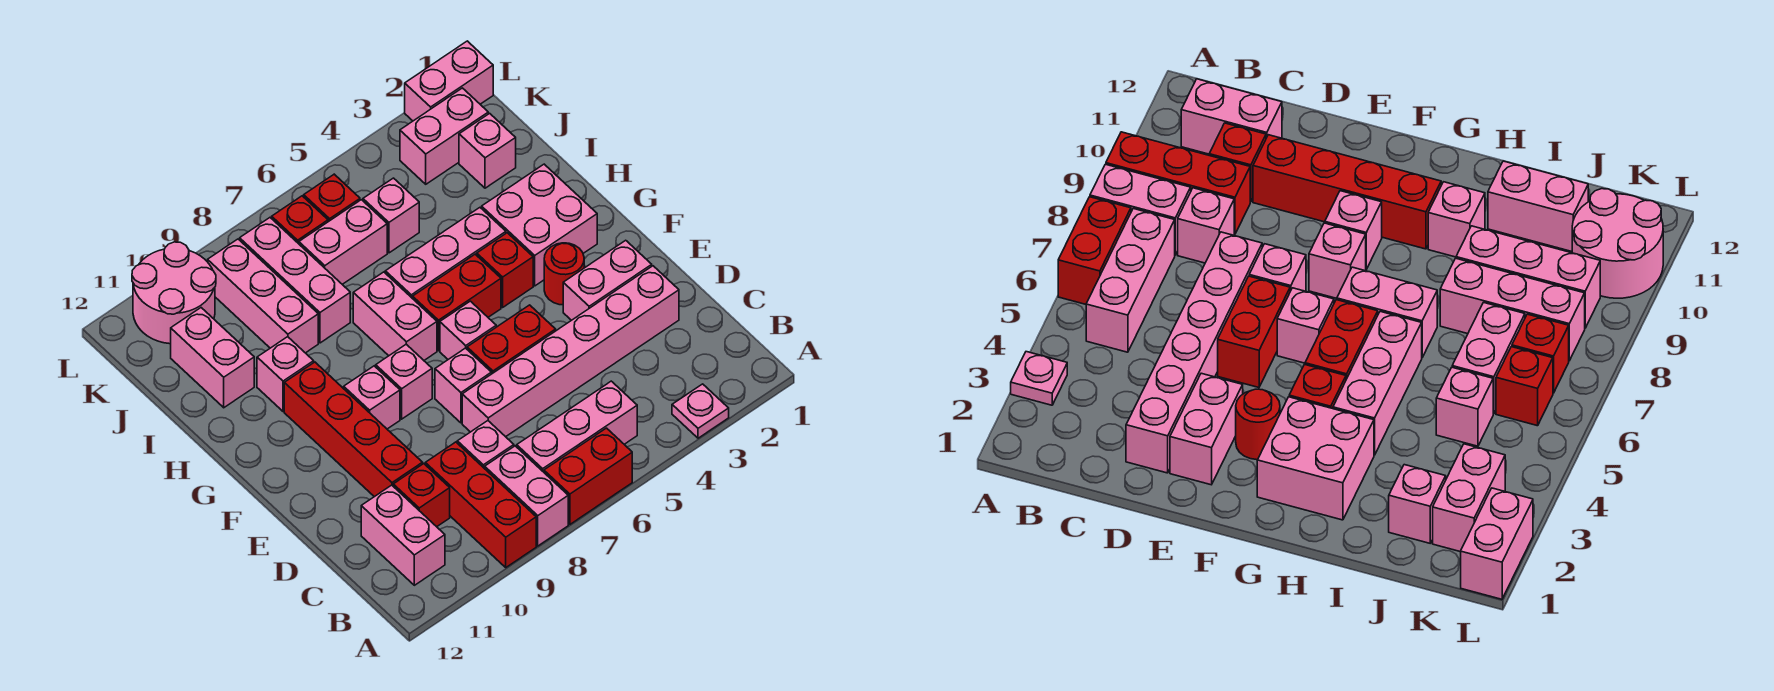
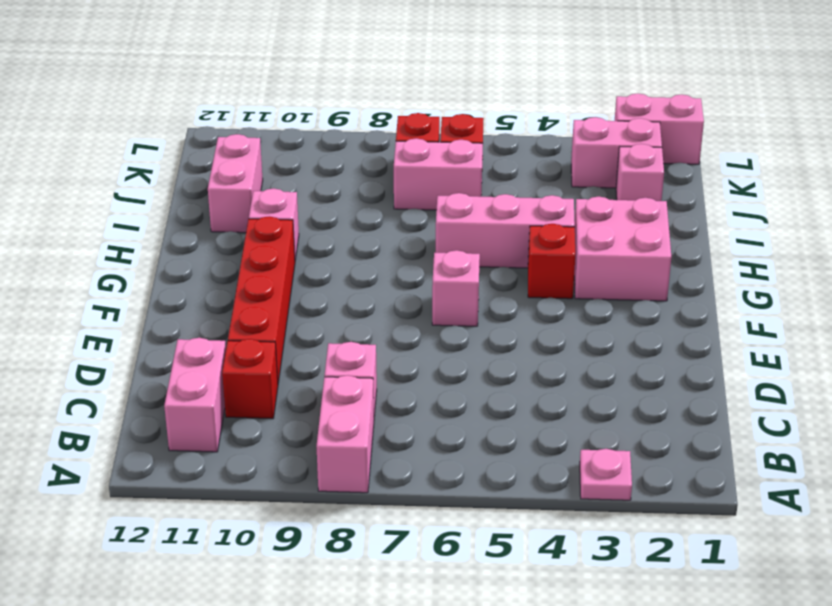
none -> red 1x2 brick [544,428,632,524]
none -> red 1x3 brick [425,442,536,567]
none -> pink 1x3 brick [517,381,637,472]
none -> pink 1x6 brick [462,266,679,437]

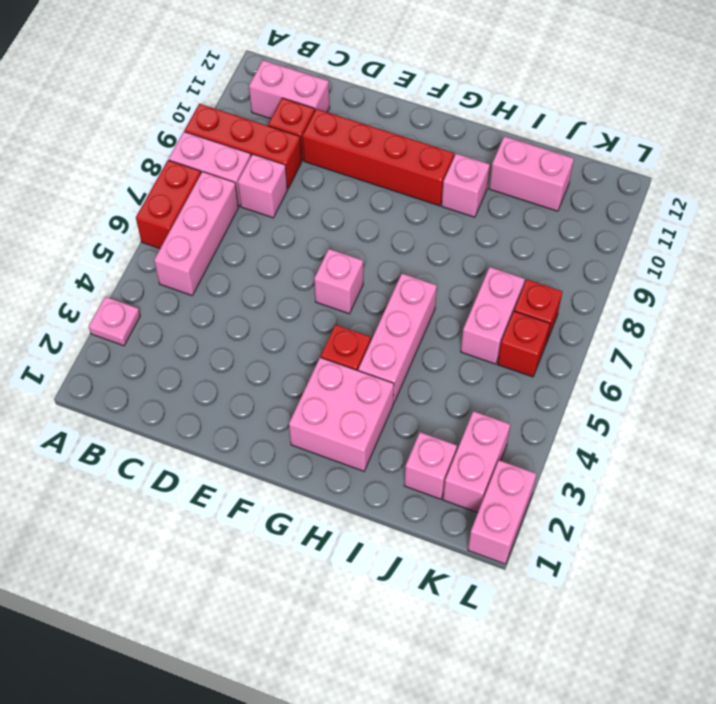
none -> pink 1x6 brick [462,266,679,437]
none -> pink 1x2 brick [563,240,652,320]
none -> red 1x2 brick [467,305,556,374]
none -> pink 1x1 brick [435,348,491,423]

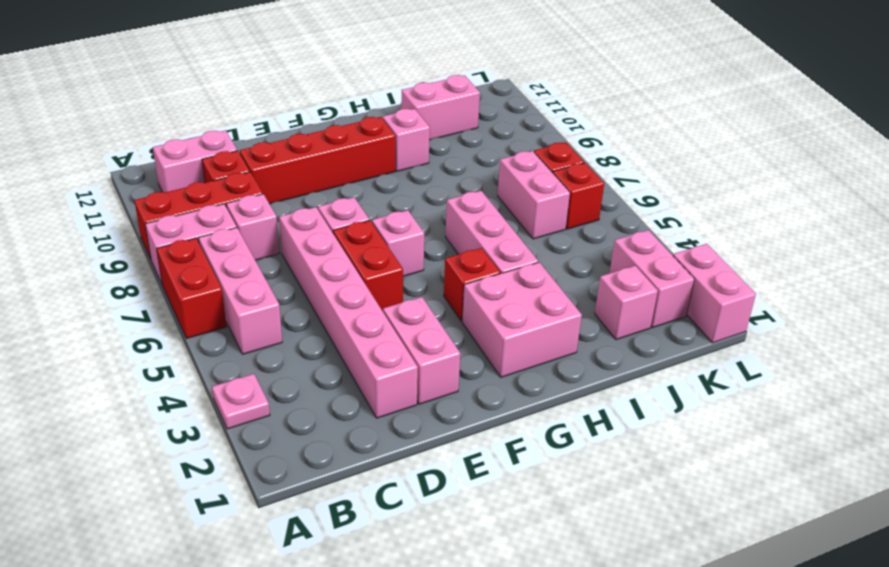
none -> red 1x1 round brick [544,243,584,305]
none -> pink 1x1 brick [376,344,432,419]
none -> pink 1x1 brick [344,366,400,429]
none -> red 1x2 brick [413,254,501,351]

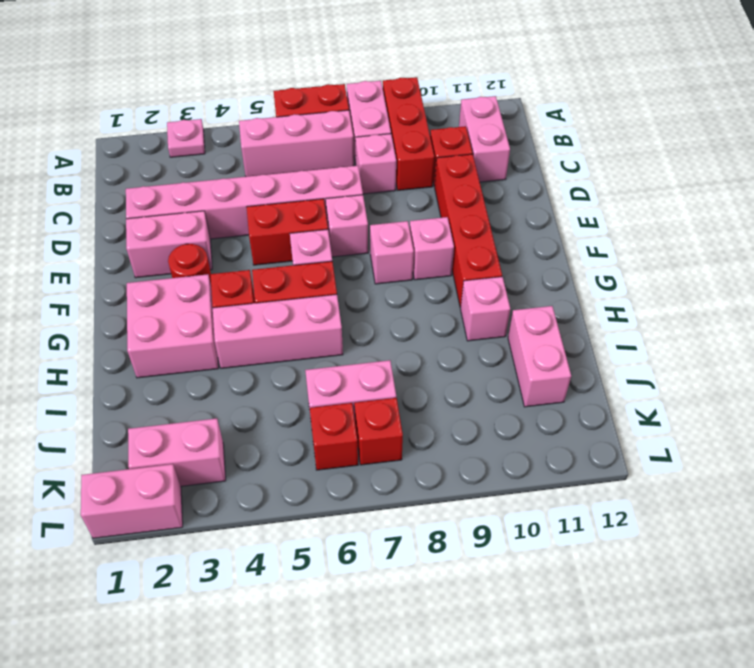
none -> pink 1x2 brick [353,272,437,360]
none -> pink 1x3 brick [240,218,350,343]
none -> pink 1x3 brick [208,239,318,353]
none -> pink 1x1 brick [459,113,516,188]

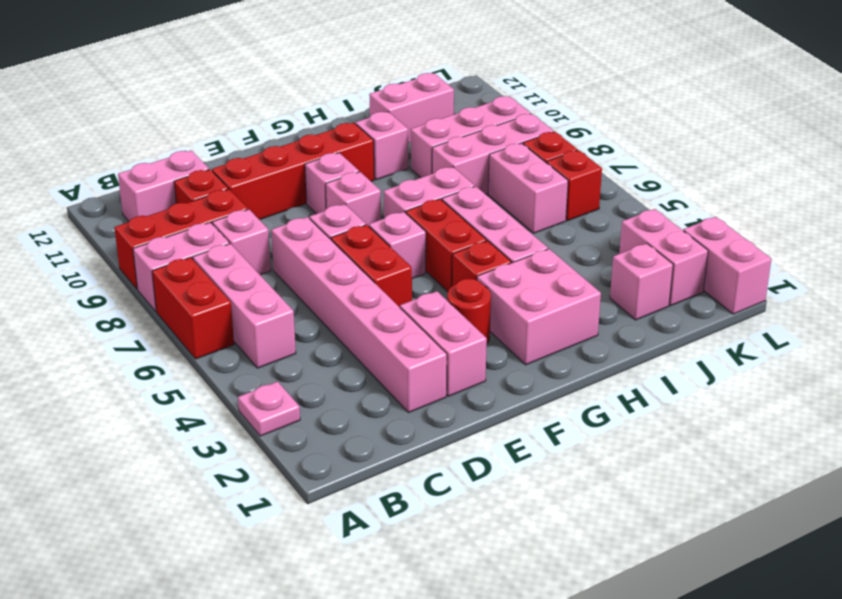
none -> pink 1x1 brick [363,178,419,253]
none -> pink 2x2 round brick [132,242,216,344]

